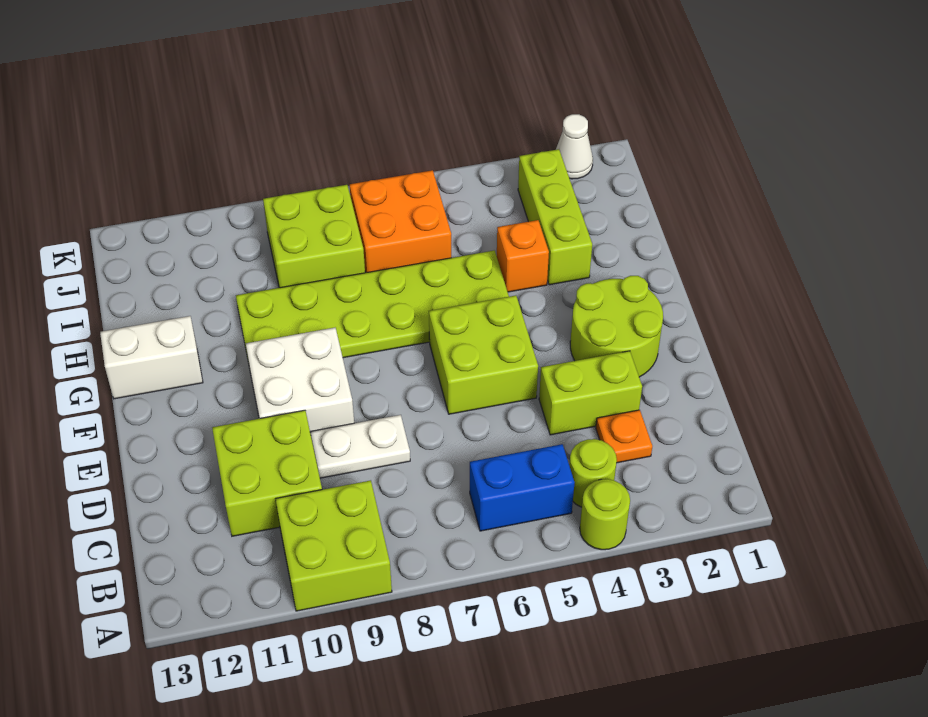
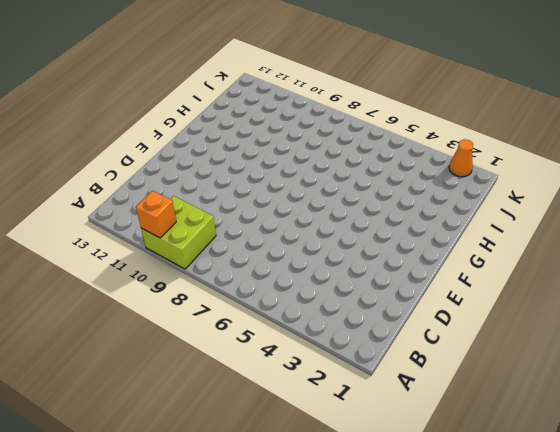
orange 1x1 brick [136,191,176,238] -> orange 1x1 brick moved to [497,220,549,292]
orange 1x1 cone [449,140,473,177] -> white 1x1 cone [556,114,593,179]
none -> lime 1x1 round brick [580,479,630,550]
none -> lime 1x1 round brick [569,439,617,507]
none -> blue 1x2 brick [470,444,575,531]

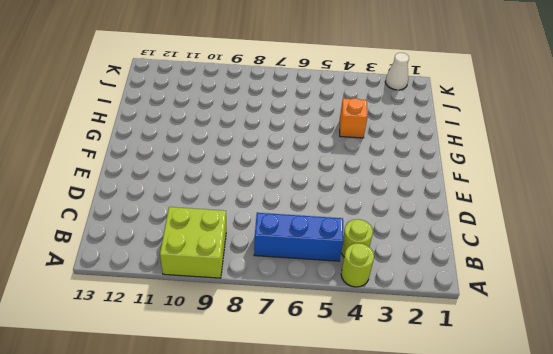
blue 1x3 brick [254,213,343,261] -> blue 1x2 brick [470,444,575,531]
none -> orange 1x1 plate [596,410,652,463]
none -> lime 2x2 brick [212,410,322,536]
none -> lime 1x2 brick [539,351,642,435]

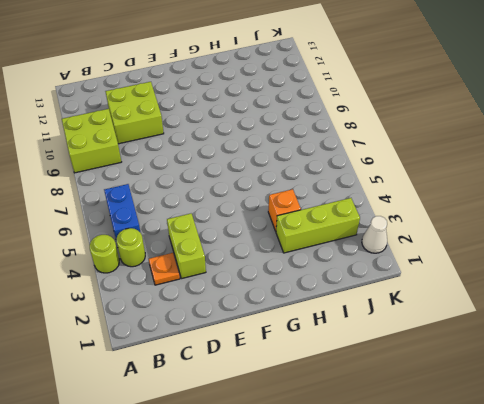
none -> white 1x2 plate [310,415,410,478]
none -> lime 2x2 round brick [570,276,663,377]
none -> lime 2x2 brick [429,295,538,414]

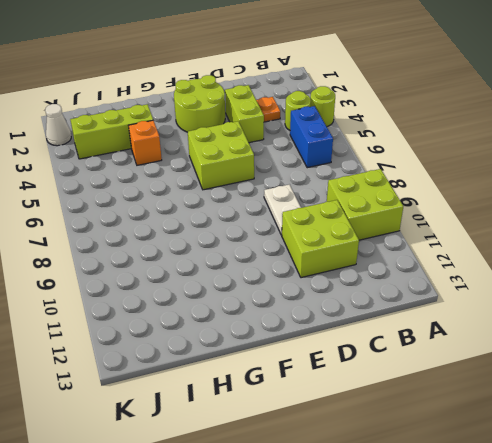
none -> white 2x2 brick [246,328,354,434]
none -> lime 2x6 plate [236,250,509,363]
none -> white 1x2 brick [100,316,203,399]

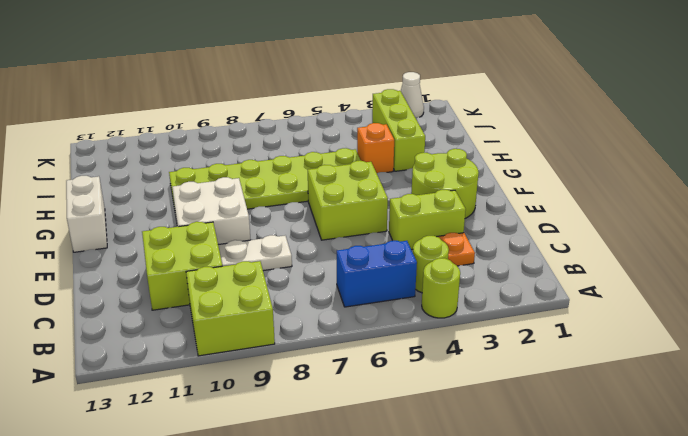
white 1x2 brick [66,176,107,252] -> white 1x2 brick turned to [100,316,203,399]
none -> orange 2x2 brick [350,170,451,273]
none -> lime 2x2 brick [263,185,365,288]

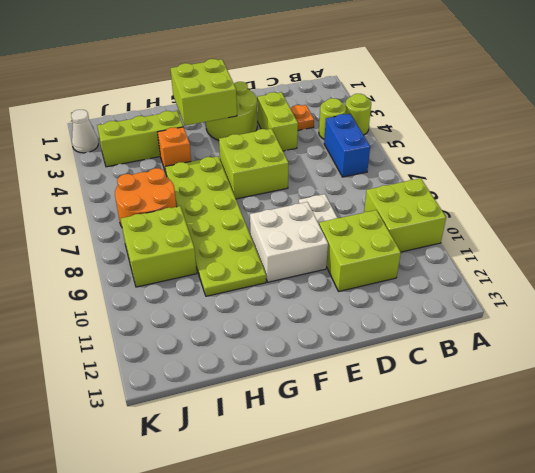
lime 2x2 brick [170,59,237,125] -> none
orange 2x2 round brick [115,168,176,227] -> orange 2x2 brick [350,170,451,273]
none -> white 1x2 brick [100,316,203,399]

